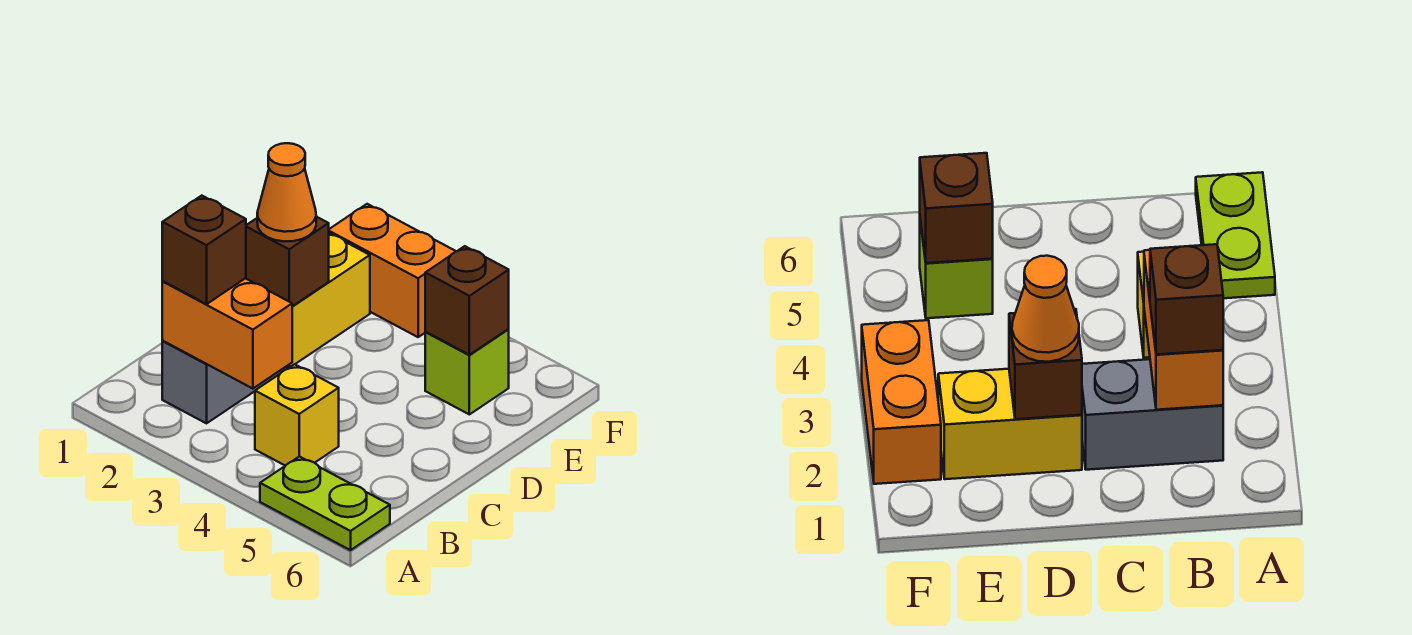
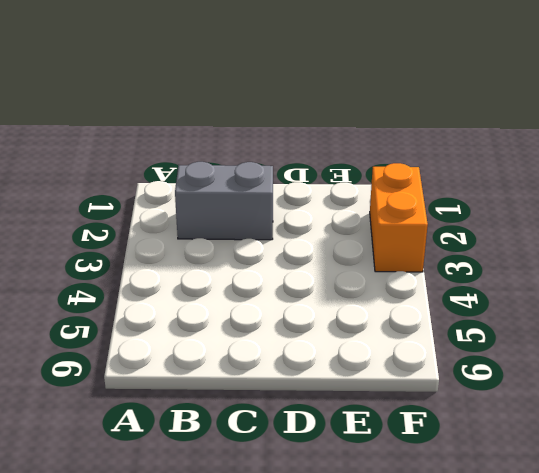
none -> lime 1x2 plate [260,456,390,550]
none -> yellow 1x1 brick [255,364,339,466]

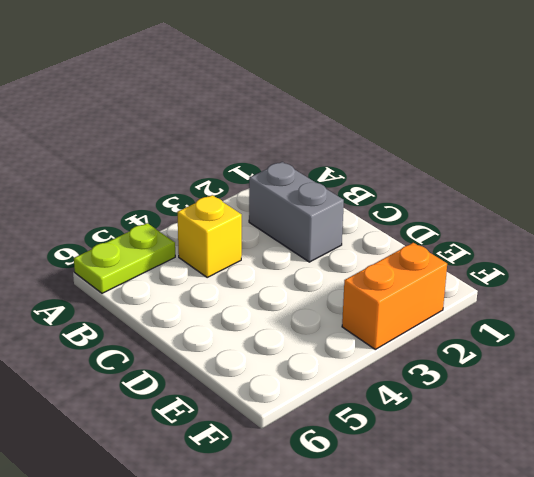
none -> yellow 1x2 brick [287,233,370,368]
none -> lime 1x1 brick [425,329,509,414]

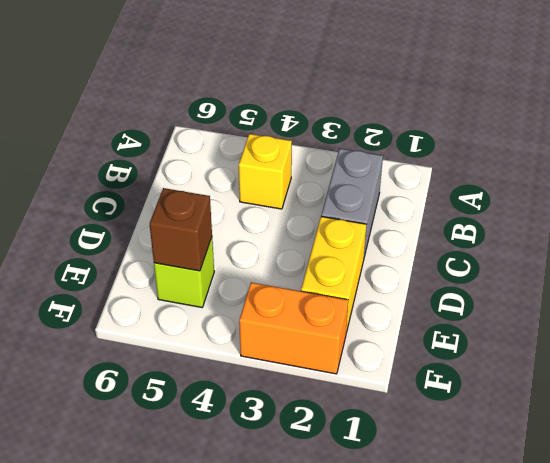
none -> lime 1x2 plate [260,456,390,550]
none -> orange 1x2 brick [162,278,292,389]

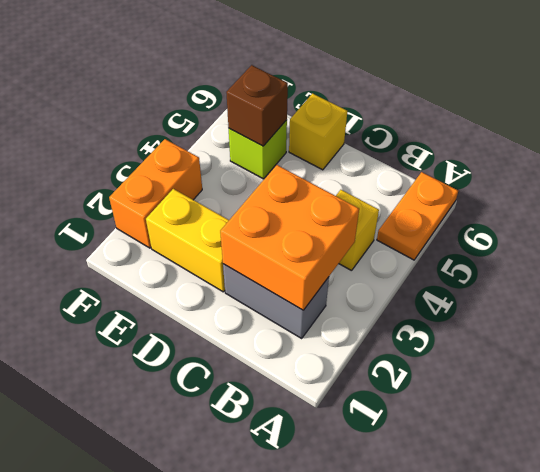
orange 1x2 plate [377,172,458,260] -> lime 1x2 plate [260,456,390,550]
orange 2x2 brick [220,165,359,310] -> orange 1x2 brick [162,278,292,389]
yellow 1x1 brick [289,94,347,170] -> none
none -> brown 1x1 brick [246,217,329,306]
none -> brown 1x1 brick [162,196,246,304]

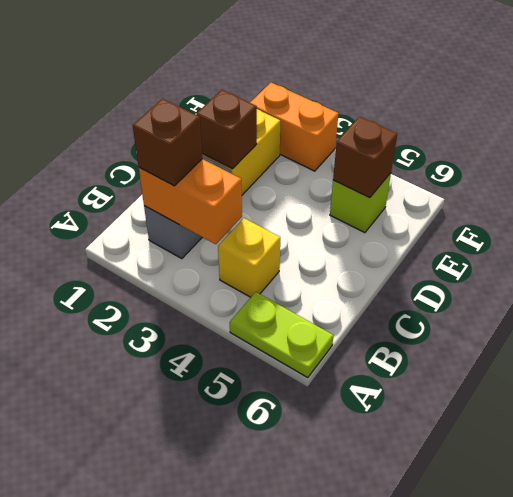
none -> orange 1x1 cone [257,143,316,241]

